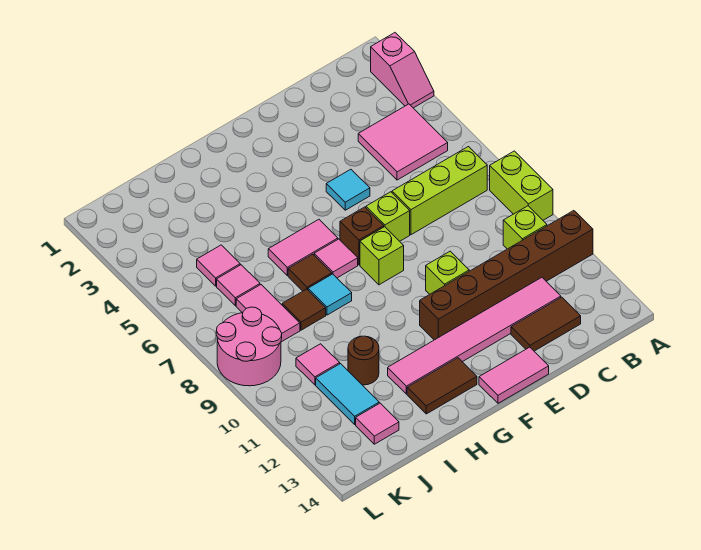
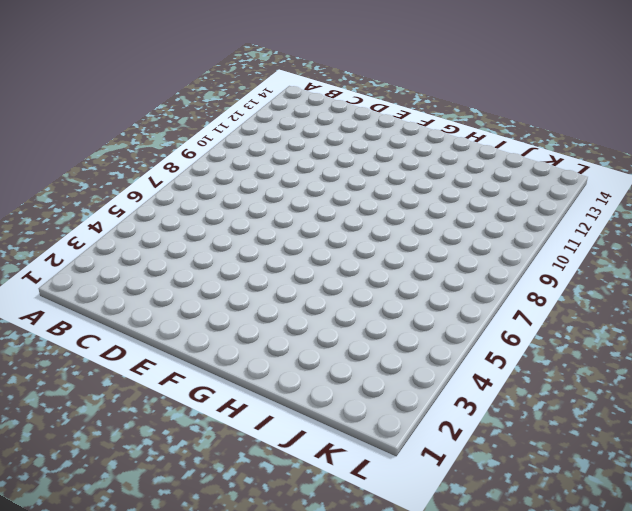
none -> pink 1x2 slope [371,33,434,108]
none -> lime 1x2 brick [490,151,553,220]
none -> brown 1x6 brick [420,211,593,340]

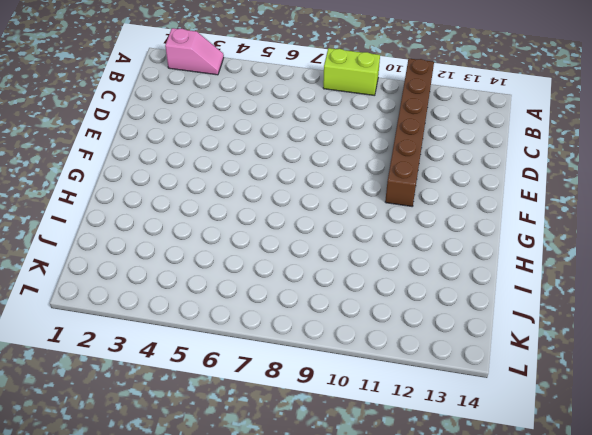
none -> pink 2x2 tile [358,104,448,180]
none -> lime 1x3 brick [392,147,487,235]
none -> lime 1x1 brick [503,206,547,249]

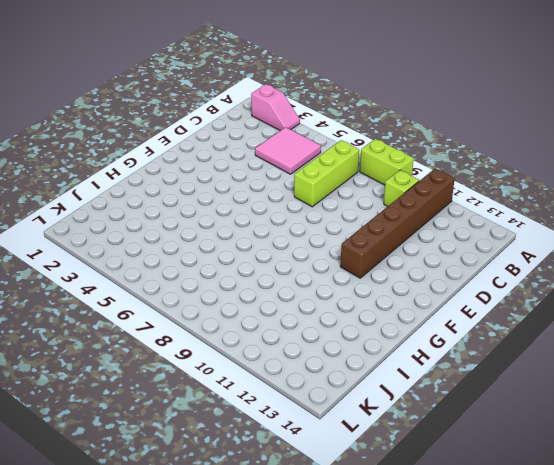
none -> pink 1x6 tile [388,277,561,394]
none -> brown 1x2 tile [511,297,581,351]
none -> cyan 1x1 tile [326,169,370,210]

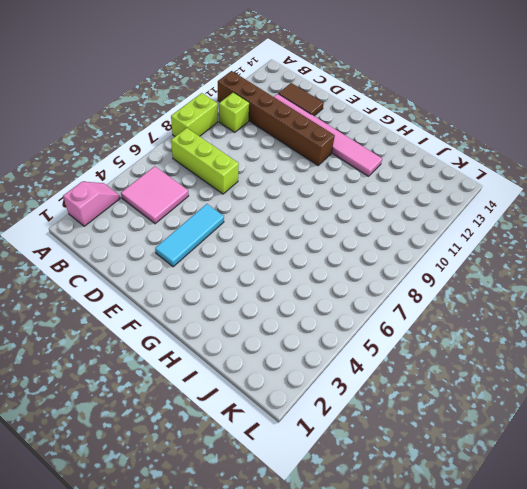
cyan 1x3 tile [155,204,224,267] -> cyan 1x1 tile [326,169,370,210]
none -> lime 1x1 brick [366,192,410,241]
none -> lime 1x1 brick [426,251,469,294]
none -> pink 1x2 tile [479,347,549,403]

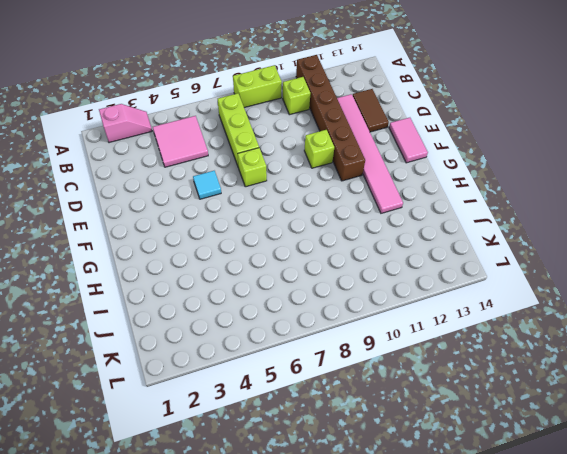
none -> brown 1x1 brick [340,207,384,265]
none -> lime 1x1 brick [360,227,404,285]
none -> pink 1x2 tile [268,219,338,275]

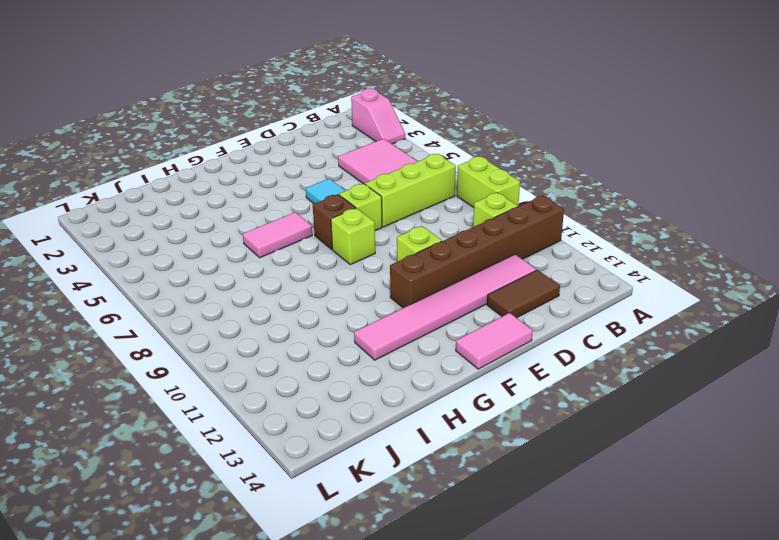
none -> pink 1x1 tile [314,239,358,278]
none -> brown 1x2 tile [407,358,477,414]
none -> brown 1x1 tile [288,254,332,291]

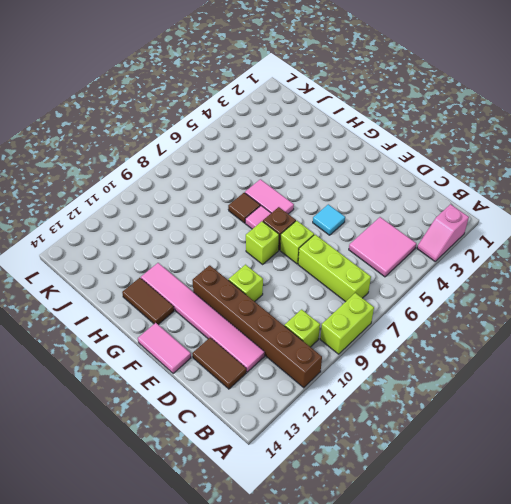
none -> cyan 1x1 tile [308,274,352,315]
none -> brown 1x1 tile [282,289,326,330]
none -> brown 1x1 round brick [348,336,379,385]

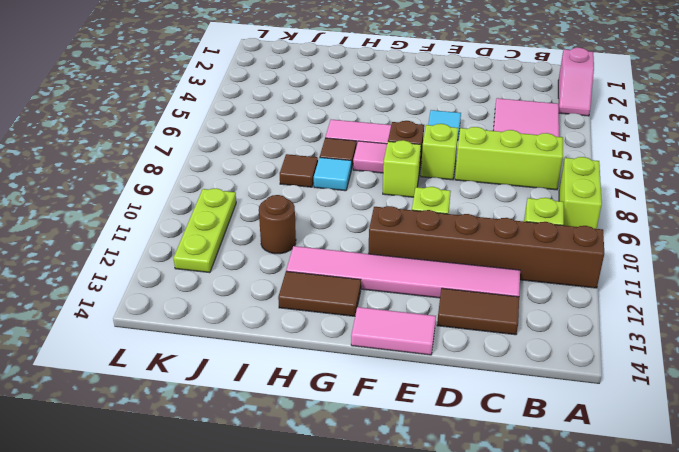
lime 1x3 plate [174,188,236,273] -> none
none -> pink 1x1 tile [197,245,240,286]
none -> pink 1x1 tile [217,265,260,306]
none -> pink 1x2 tile [236,285,300,342]

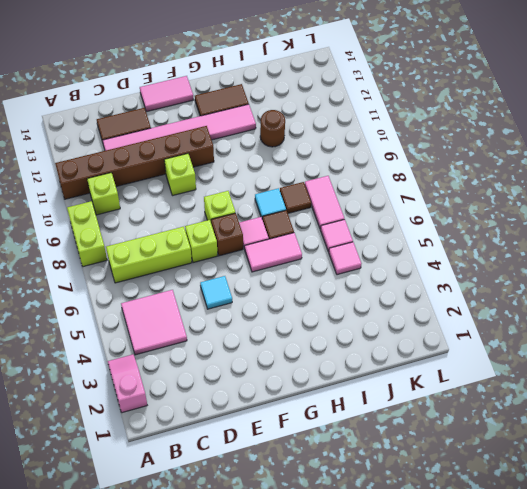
none -> pink 1x1 tile [296,344,340,385]
none -> cyan 1x2 tile [316,364,379,424]
none -> pink 1x1 tile [356,403,399,444]

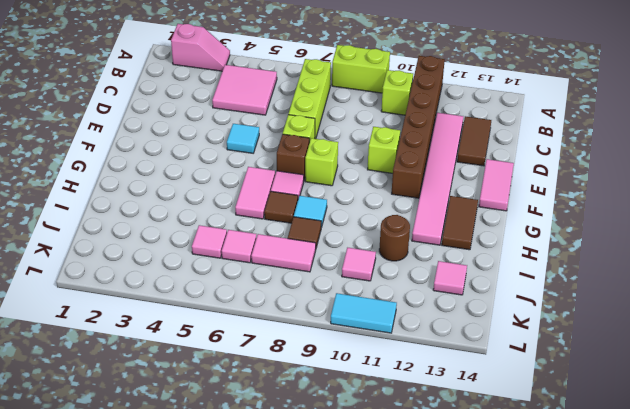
cyan 1x2 tile [331,293,397,333] -> cyan 1x2 tile moved to [316,364,379,424]
none -> pink 2x2 round brick [216,307,282,386]

